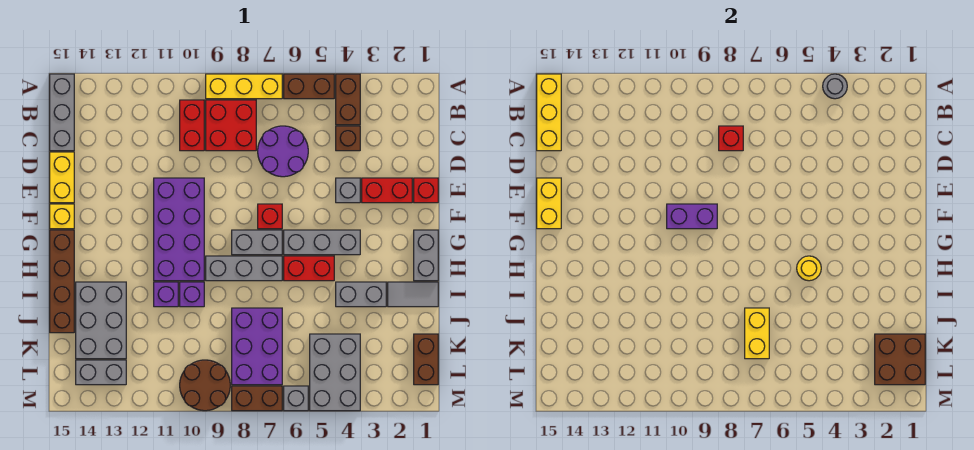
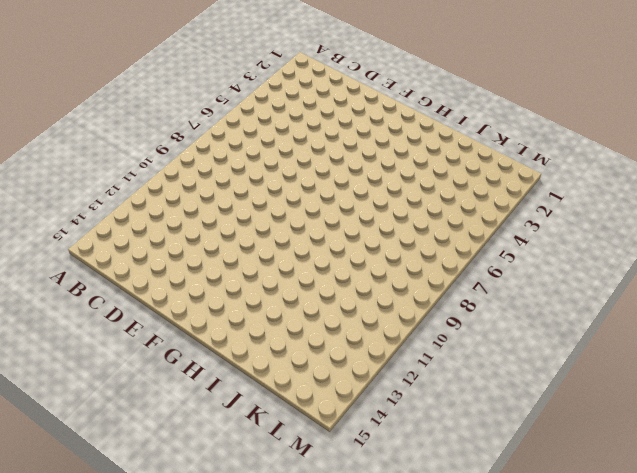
none -> brown 1x2 brick [336,74,360,125]
none -> brown 1x2 brick [284,74,334,99]
none -> yellow 1x3 brick [206,74,282,99]
none -> grey 1x3 brick [50,74,74,151]

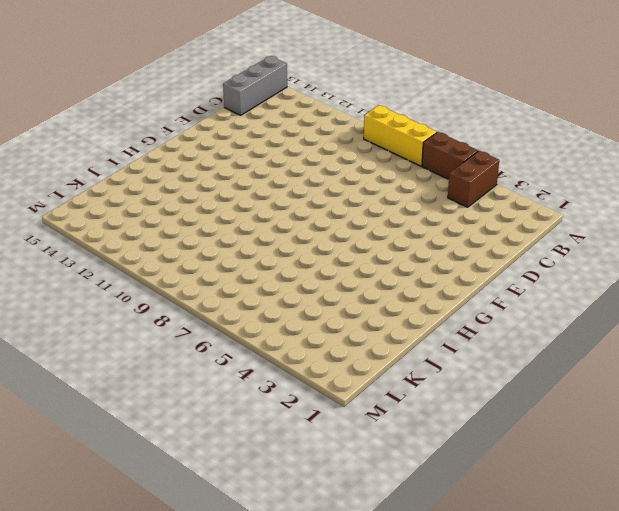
none -> red 2x2 brick [206,100,256,151]
none -> red 1x2 brick [180,100,204,151]
none -> brown 1x1 brick [336,126,360,151]
none -> purple 2x2 round brick [258,126,308,177]

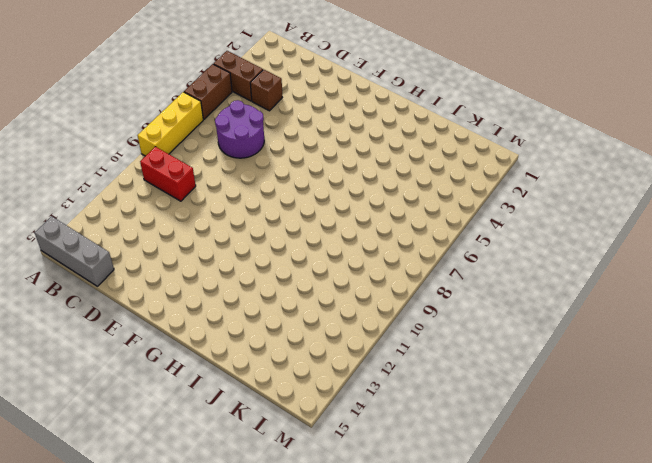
none -> red 2x2 brick [206,100,256,151]
none -> yellow 1x2 brick [50,152,74,203]
none -> red 1x1 brick [414,178,438,203]
none -> red 1x2 brick [362,178,412,203]

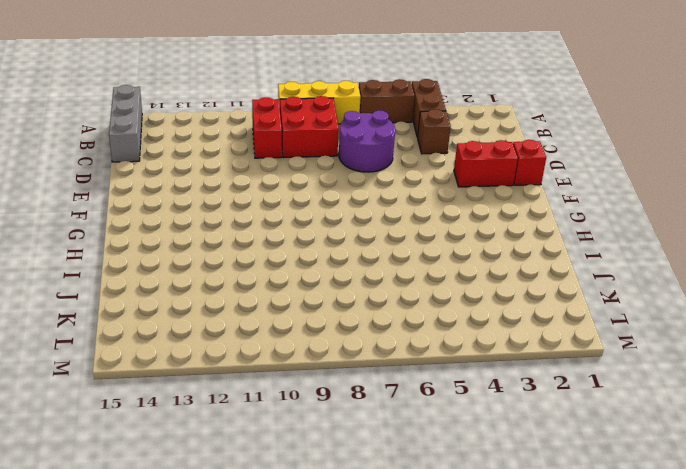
none -> yellow 1x2 brick [50,152,74,203]
none -> grey 1x1 brick [336,178,360,203]
none -> purple 2x4 brick [154,178,204,281]
none -> red 1x1 brick [258,204,282,229]

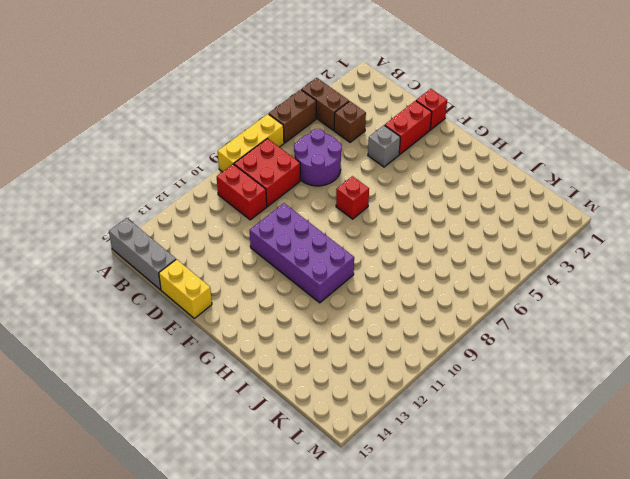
none -> yellow 1x1 brick [50,204,74,229]
none -> grey 1x2 brick [414,230,438,281]
none -> grey 1x3 brick [284,230,360,255]
none -> grey 1x2 brick [232,230,282,255]

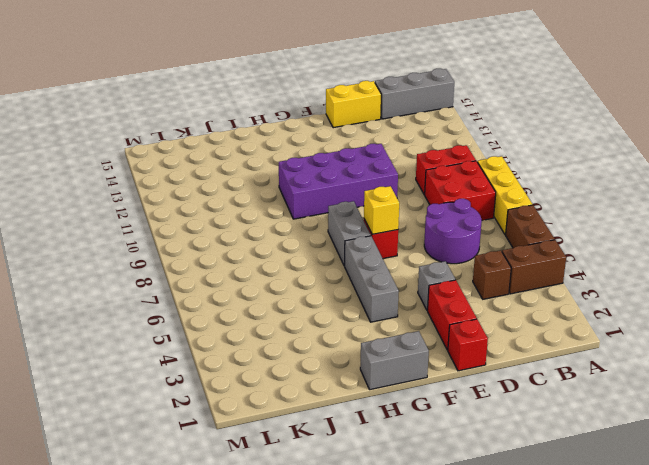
yellow 1x1 brick [364,186,399,234] -> yellow 1x1 brick moved to [50,204,74,229]
none -> brown 1x4 brick [50,230,74,333]
none -> red 1x2 brick [284,256,334,281]
none -> grey 1x3 brick [206,256,282,281]
none -> grey 1x2 tile [388,282,438,307]

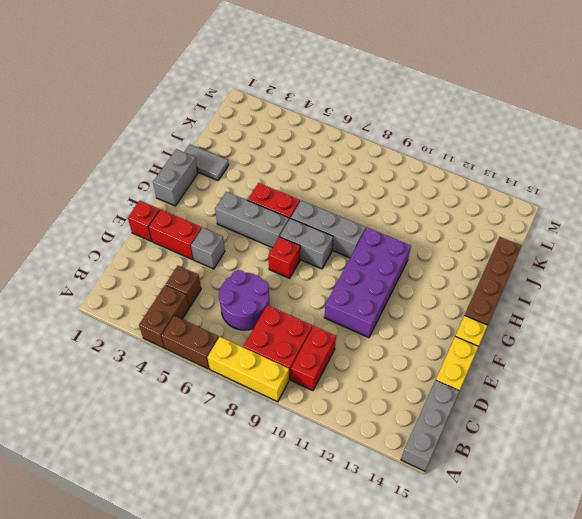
none -> grey 1x2 brick [336,282,386,307]
none -> purple 1x1 brick [180,282,204,307]
none -> purple 1x1 brick [154,282,178,307]
none -> grey 2x3 brick [76,282,126,359]

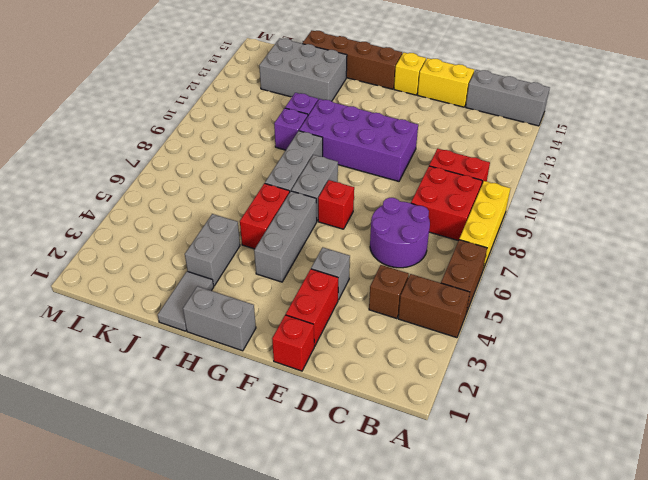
none -> purple 2x3 brick [232,308,282,385]
none -> brown 1x2 brick [414,334,438,385]
none -> grey 2x3 brick [310,334,360,411]
none -> brown 2x2 round brick [180,360,230,411]

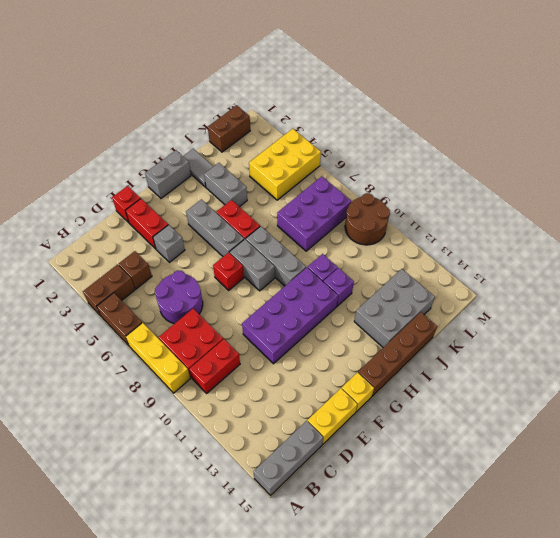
yellow 2x3 brick [249,129,321,200] -> grey 2x3 brick [310,334,360,411]
none -> grey 1x2 brick [76,360,126,385]
none -> grey 1x1 brick [284,386,308,411]
none -> brown 1x2 brick [232,386,282,411]
none -> grey 1x1 round brick [823,74,847,99]

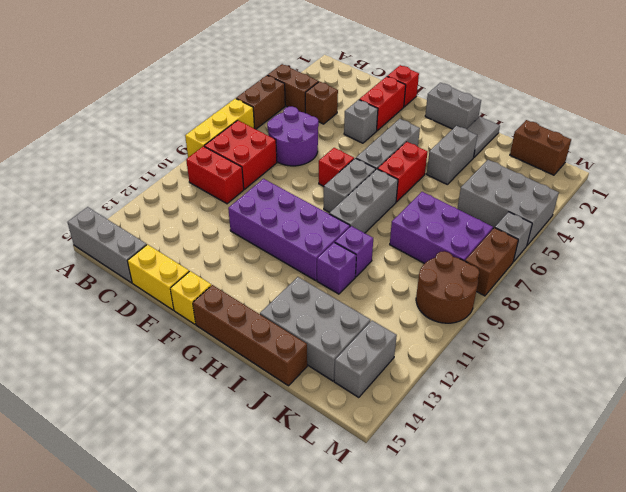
none -> grey 1x1 round brick [823,74,847,99]
none -> yellow 1x3 brick [537,74,561,151]
none -> red 1x1 brick [719,126,743,151]
none -> yellow 1x2 brick [537,178,561,229]

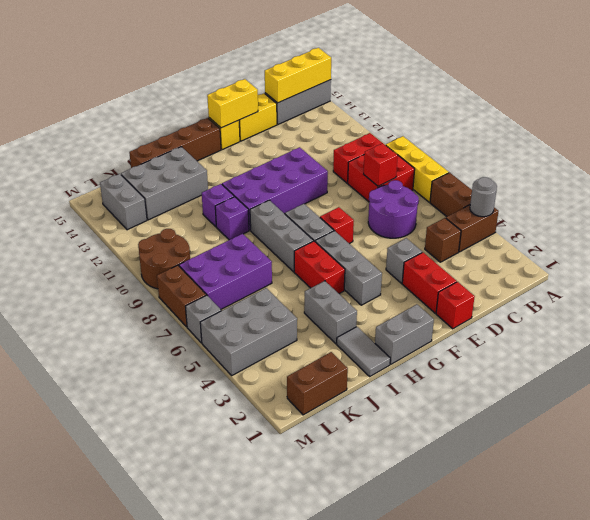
none -> purple 1x2 brick [667,204,717,229]
none -> yellow 1x1 round brick [797,256,821,281]
none -> yellow 1x2 brick [745,308,769,359]
none -> brown 2x2 brick [875,334,925,385]

